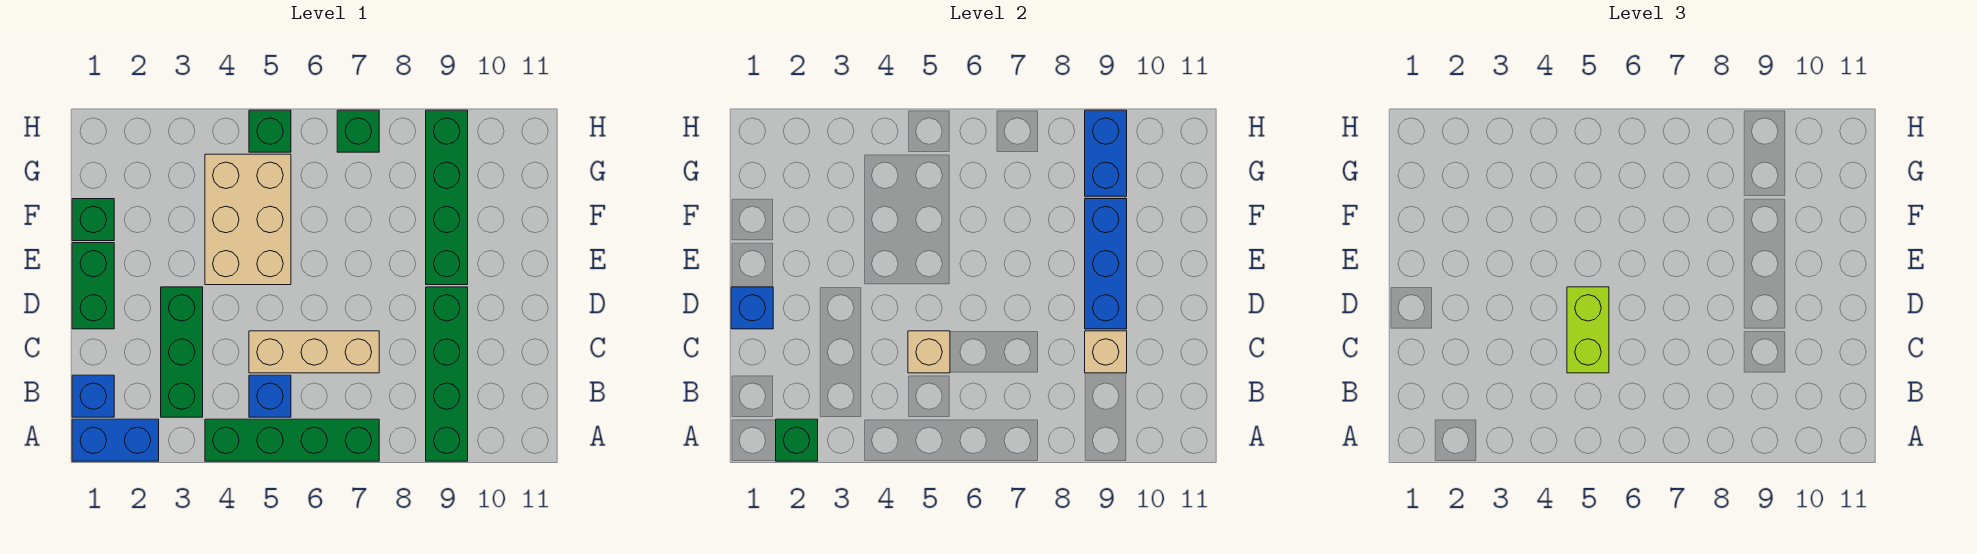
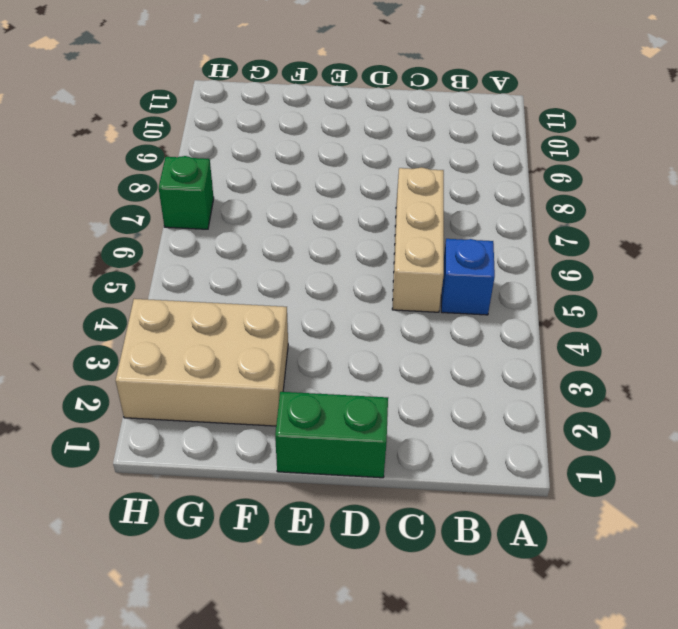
tan 2x3 brick [116,299,288,426] -> tan 2x3 brick moved to [205,154,291,285]
none -> blue 1x2 brick [72,419,159,461]
none -> green 1x4 brick [205,419,379,461]
none -> green 1x4 brick [426,287,468,461]

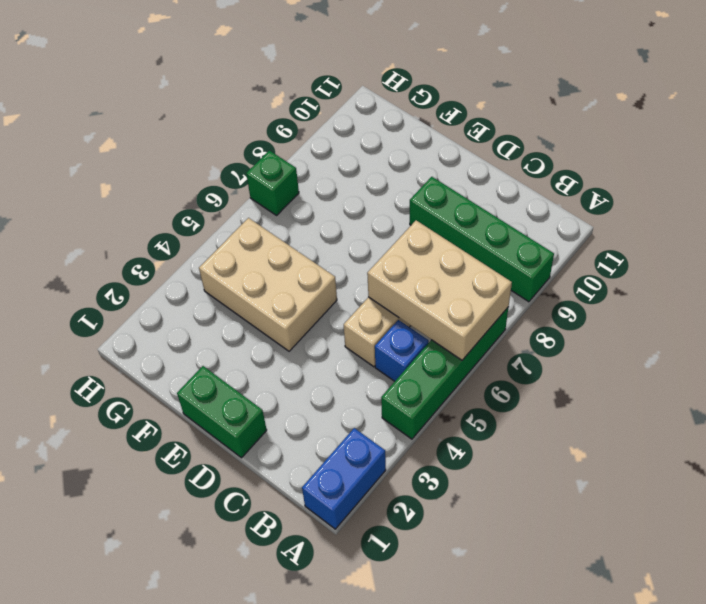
tan 2x3 brick [367,220,512,360] -> none
none -> blue 1x1 brick [72,375,114,417]
none -> green 1x3 brick [161,287,203,417]
none -> green 1x4 brick [426,110,468,285]

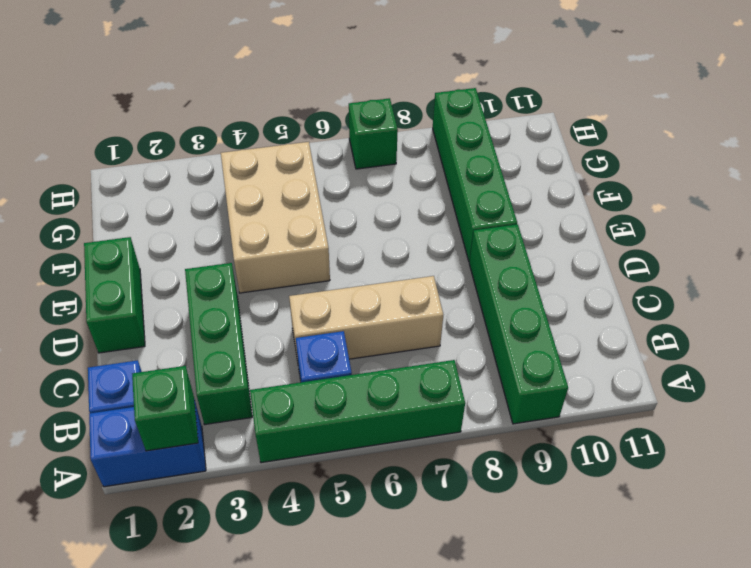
none -> green 1x1 brick [72,199,114,241]
none -> green 1x1 brick [249,110,291,152]
none -> tan 1x1 brick [908,331,950,373]

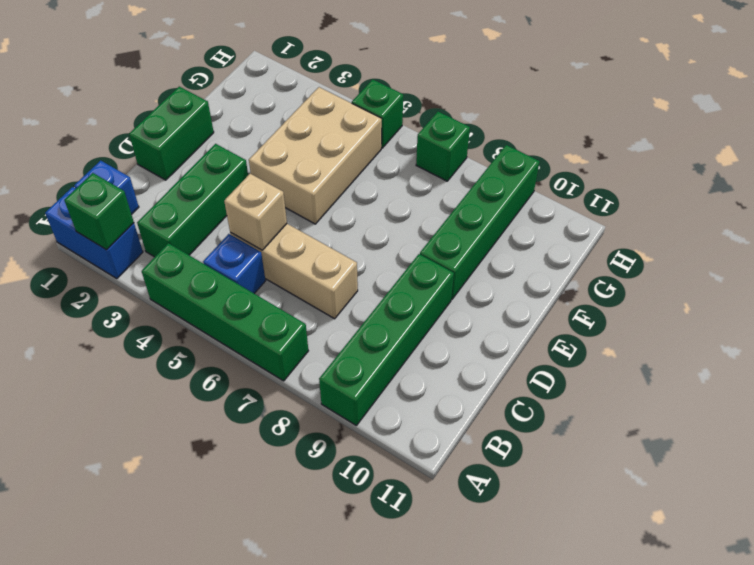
none -> green 1x1 brick [72,199,114,241]
none -> tan 1x1 brick [1085,331,1127,373]
none -> blue 1x1 brick [731,287,773,329]

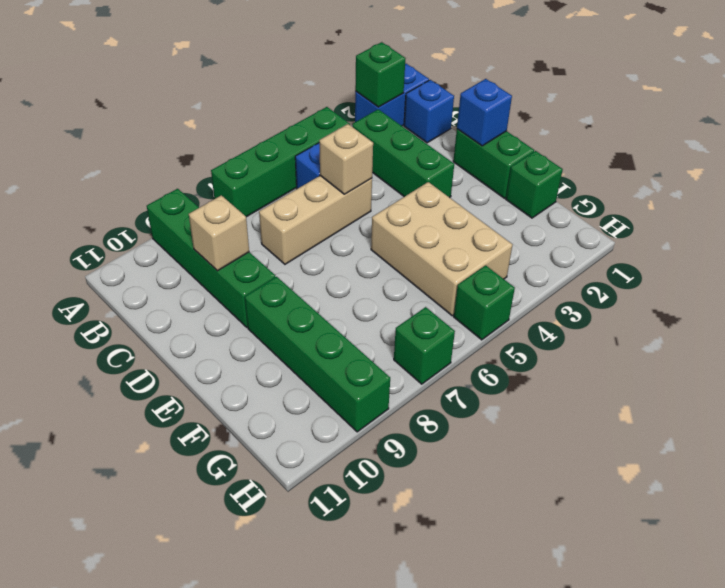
none -> blue 1x3 brick [1085,199,1127,329]
none -> blue 1x2 brick [1085,110,1127,196]
none -> lime 1x2 brick [1567,287,1609,373]

